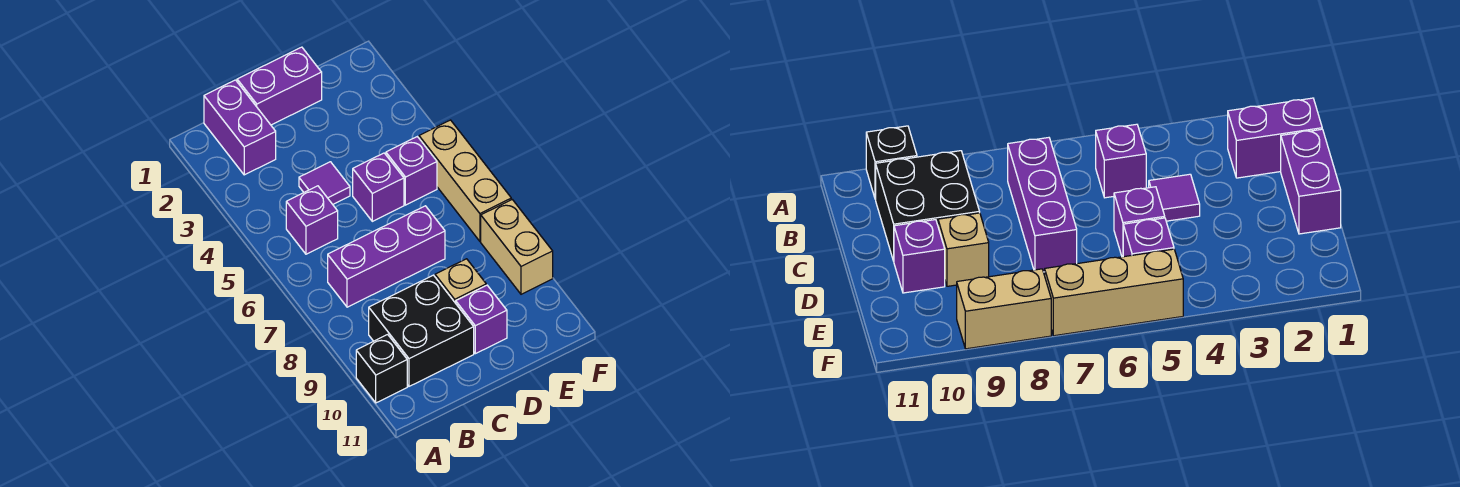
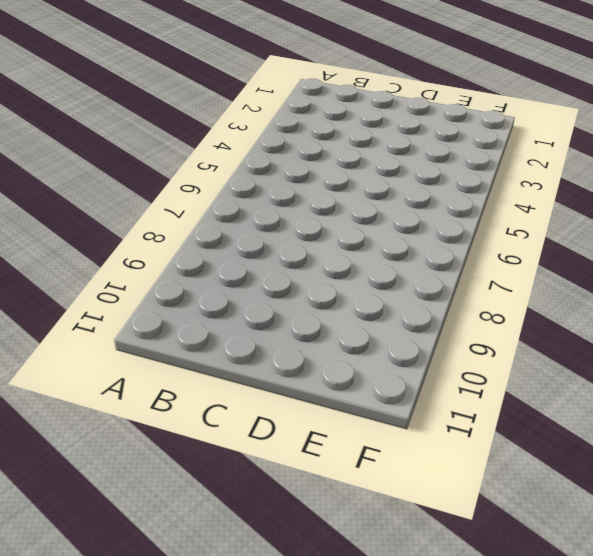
none -> black 1x1 brick [356,335,407,403]
none -> purple 1x2 brick [204,80,276,175]
none -> purple 1x1 brick [286,186,338,254]

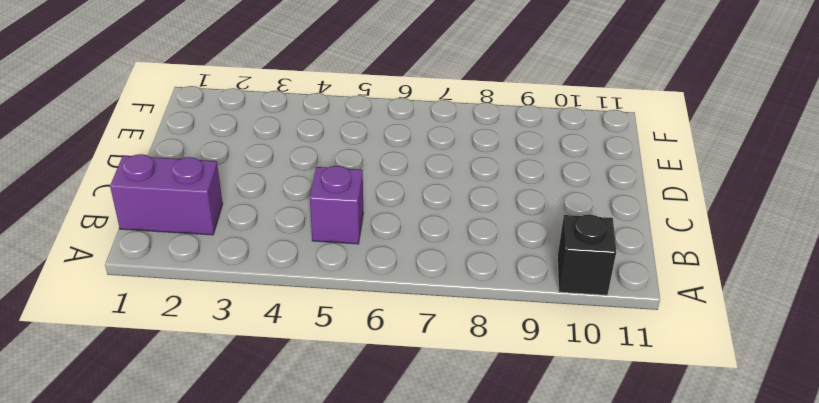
none -> purple 1x3 brick [328,206,445,307]
none -> black 2x2 brick [369,275,474,386]
none -> purple 1x2 brick [237,47,322,125]

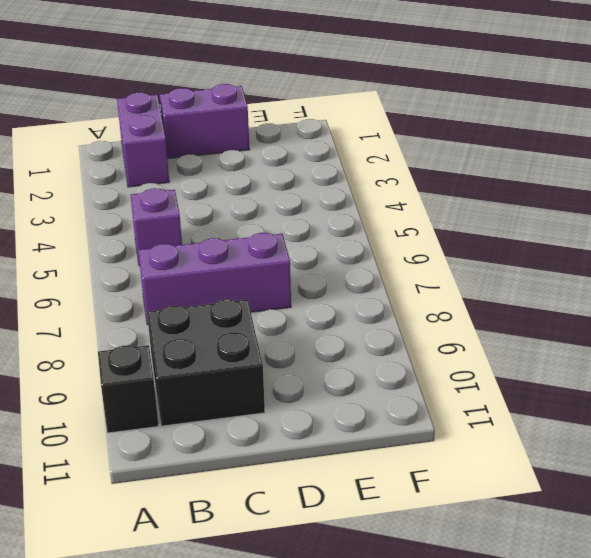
none -> purple 1x1 tile [299,162,350,204]
none -> purple 1x1 brick [353,153,404,221]
none -> tan 1x1 brick [435,259,486,303]

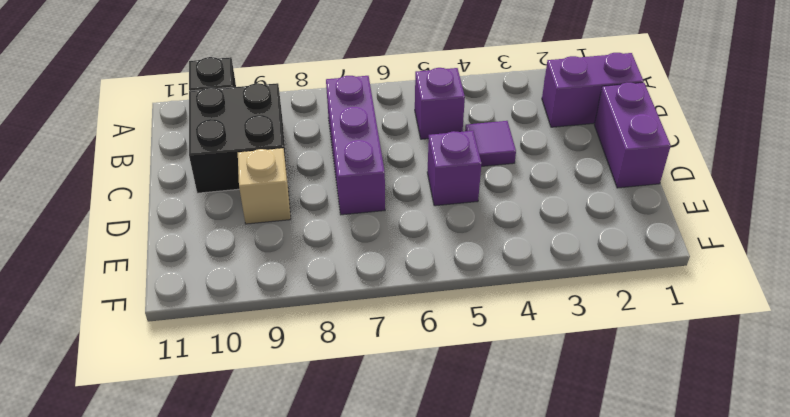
none -> purple 1x1 brick [456,285,507,354]
none -> purple 1x1 brick [386,137,437,205]
none -> tan 1x3 brick [419,120,511,241]

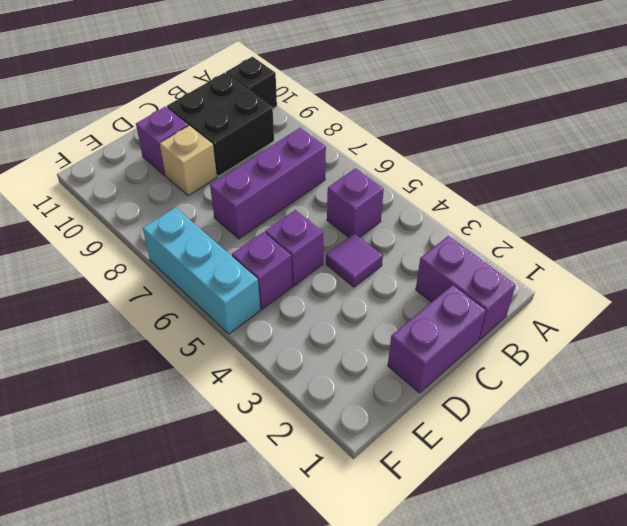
cyan 1x3 brick [143,207,260,334] -> tan 1x3 brick [419,120,511,241]
none -> tan 1x2 brick [481,200,553,294]

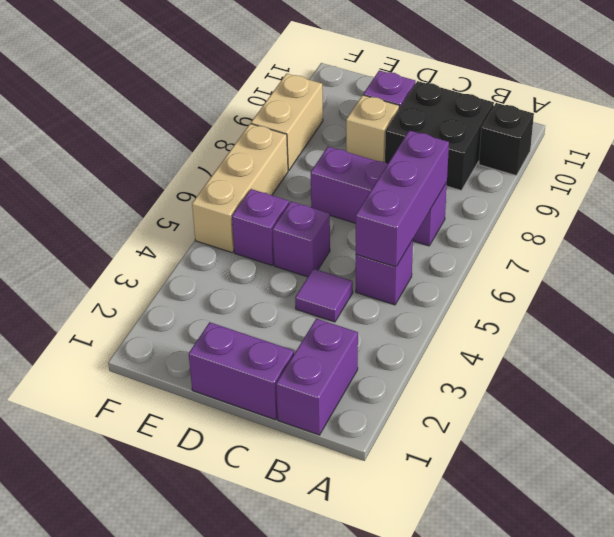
purple 1x3 brick [356,130,449,267] -> none

